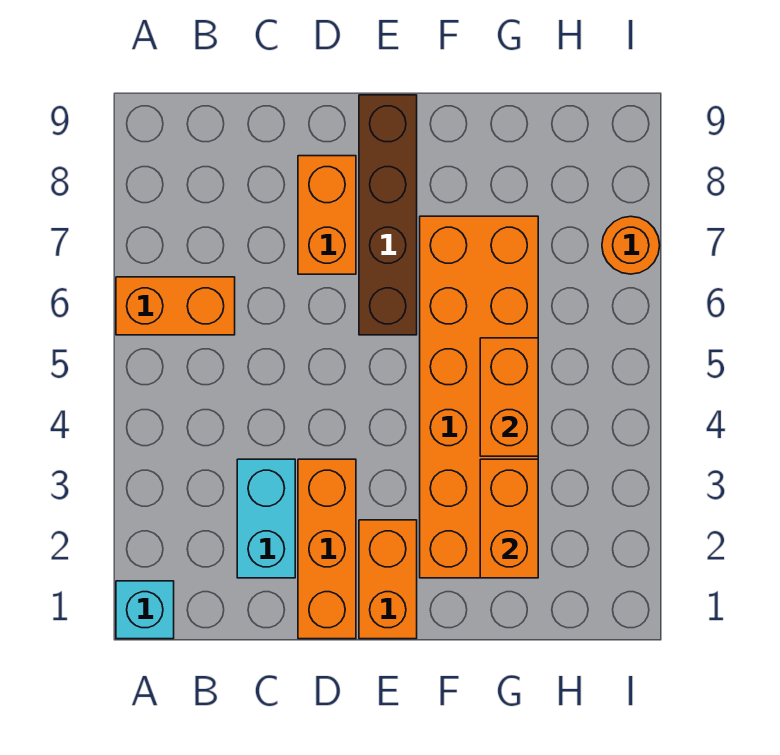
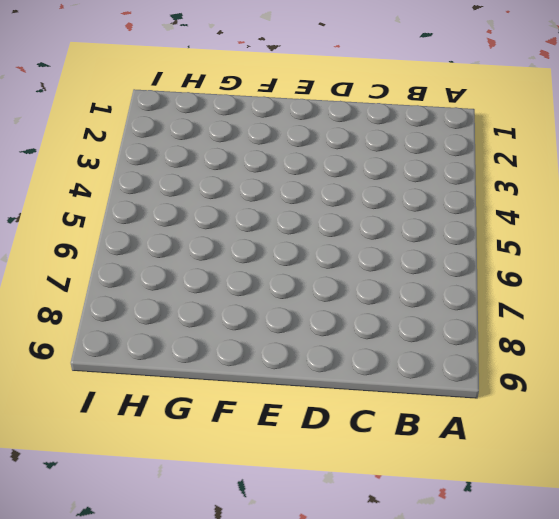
none -> cyan 1x1 brick [116,581,174,639]
none -> orange 1x2 brick [116,277,235,335]

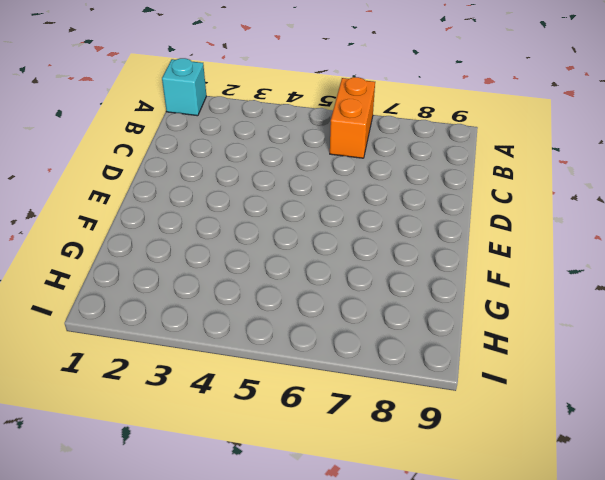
none -> cyan 1x2 brick [237,459,295,578]
none -> orange 1x3 brick [298,459,356,639]

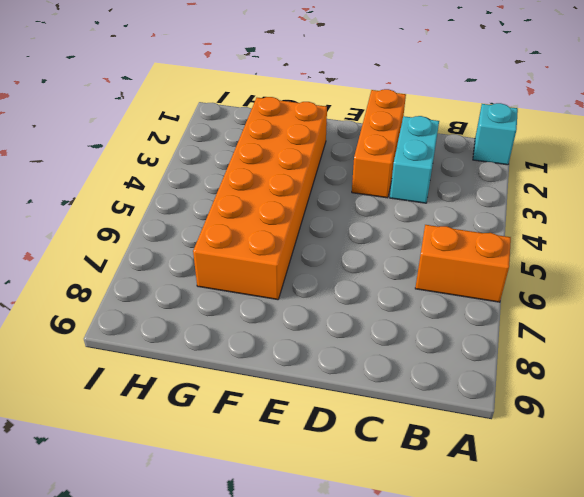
none -> orange 1x2 brick [298,156,356,274]
none -> orange 1x2 brick [359,520,417,639]

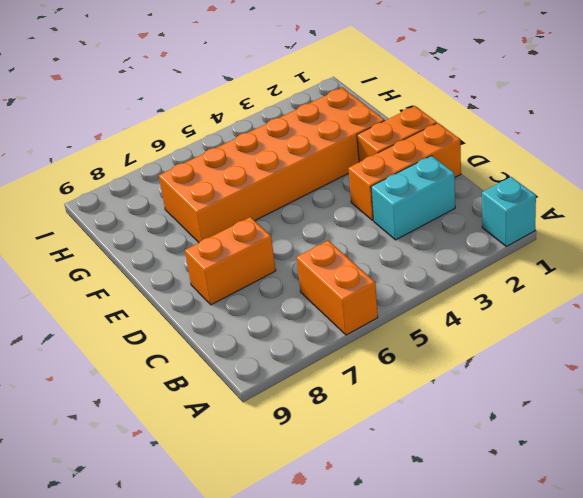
none -> brown 1x4 brick [359,95,417,335]
none -> orange 1x1 round brick [602,216,660,274]

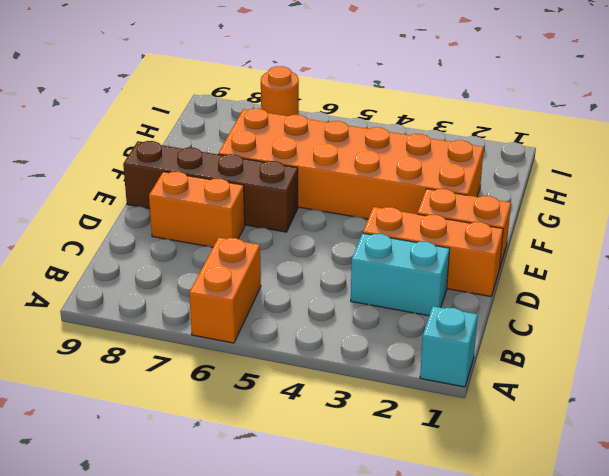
none -> orange 1x2 brick [480,459,538,578]
none -> orange 1x2 brick [480,338,538,456]

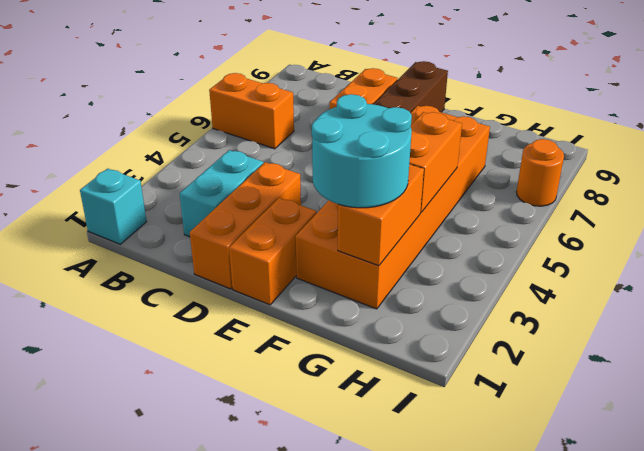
cyan 2x2 round brick [312,94,412,208] -> none

